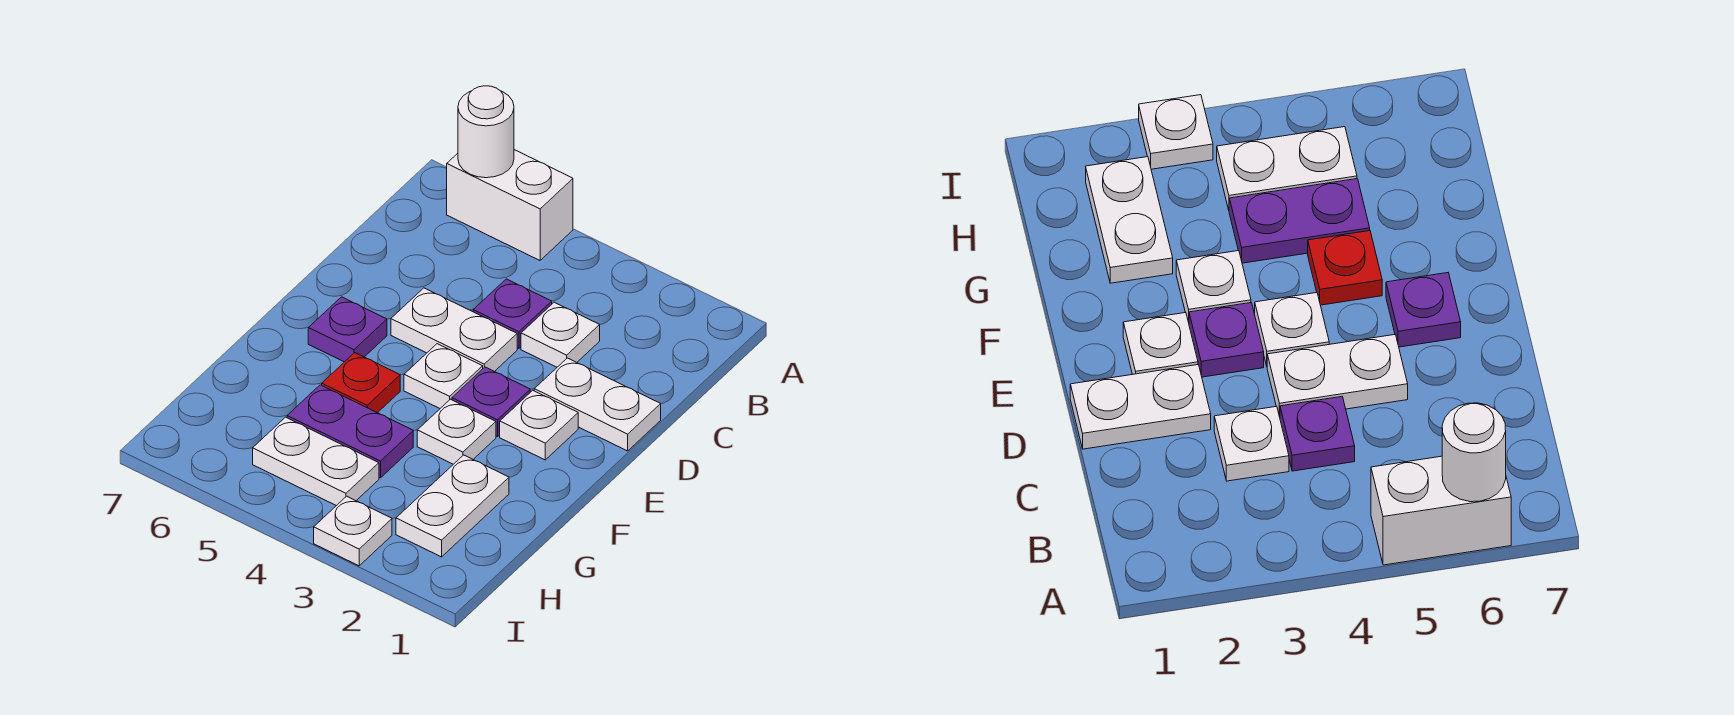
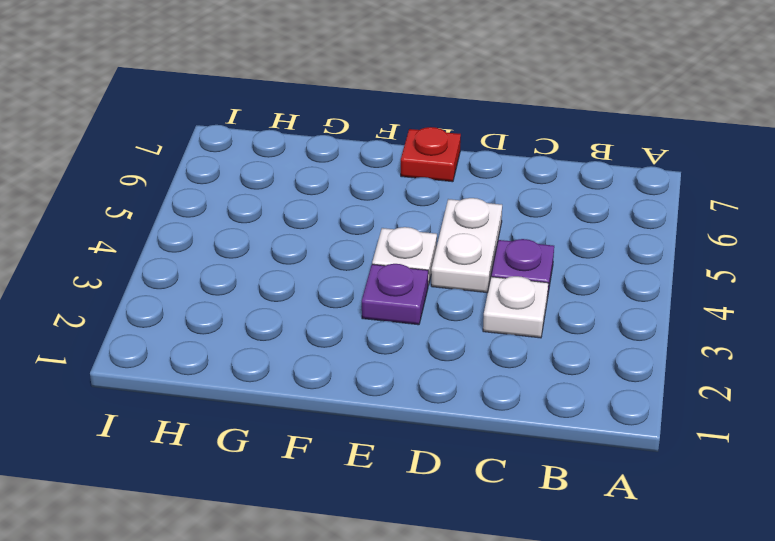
red 1x1 plate [401,127,461,182] -> red 1x1 plate moved to [322,353,400,413]
none -> white 1x2 brick [447,150,573,260]
none -> white 1x2 plate [534,358,661,451]
none -> white 1x1 plate [500,390,578,460]

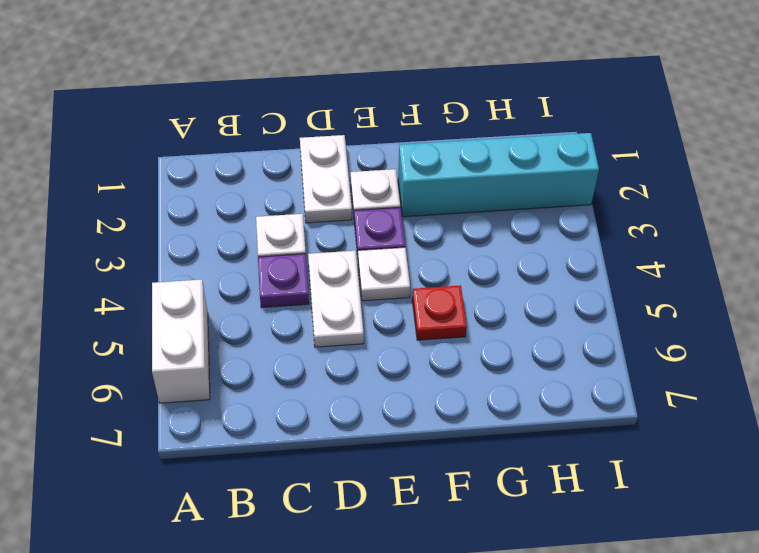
cyan 1x4 brick [398,133,599,217] -> white 1x2 plate [396,455,509,557]
none -> purple 1x1 plate [308,297,387,362]
none -> white 1x1 plate [417,399,496,464]
none -> purple 1x2 plate [287,385,413,478]

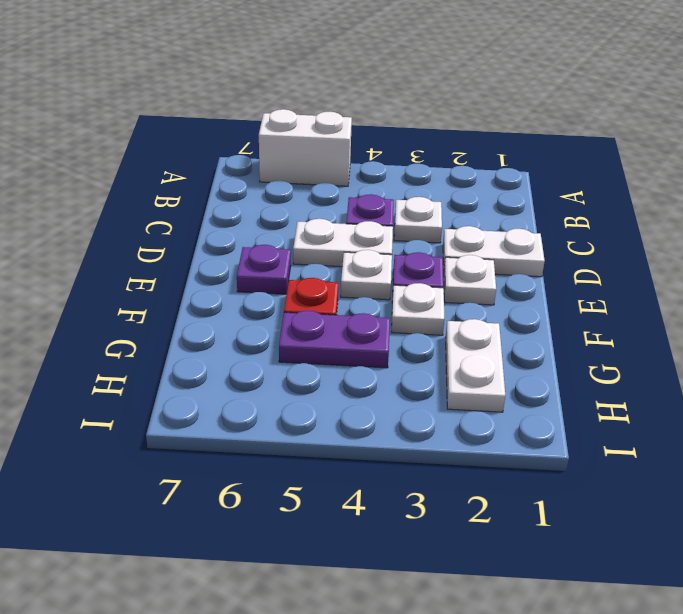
none -> white 1x2 plate [253,417,379,506]
none -> white 1x1 plate [314,496,392,566]
none -> white 1x1 round brick [458,86,514,178]

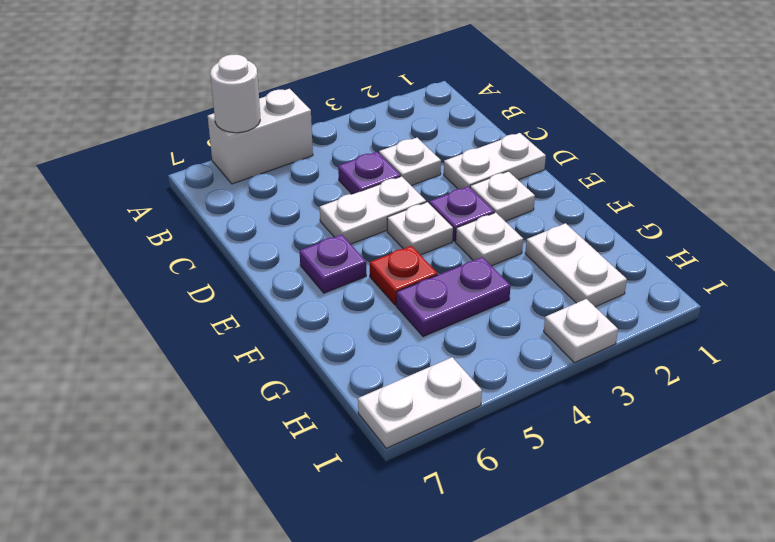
white 1x2 plate [358,357,482,448] -> white 1x2 plate moved to [253,417,379,506]

